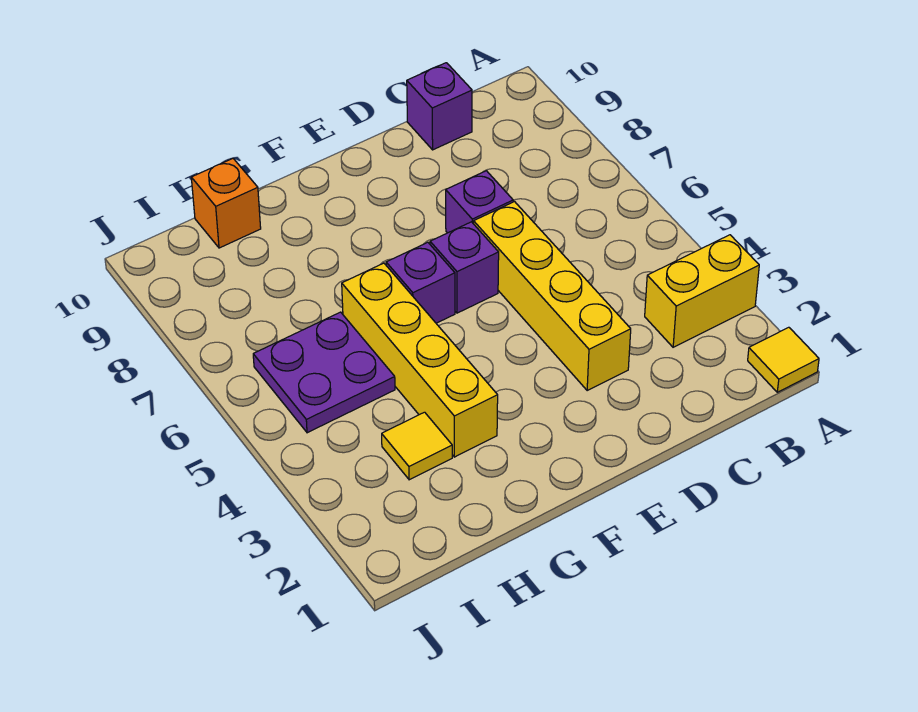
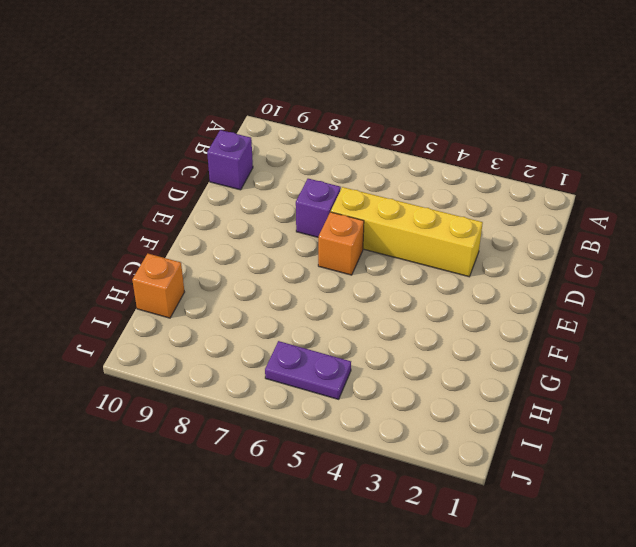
orange 1x1 brick [318,212,364,275] -> purple 1x1 brick [430,222,499,313]
purple 1x2 plate [265,341,351,399] -> purple 2x2 plate [253,312,395,433]
none -> yellow 1x1 tile [748,327,819,392]
none -> yellow 1x2 brick [645,235,759,347]

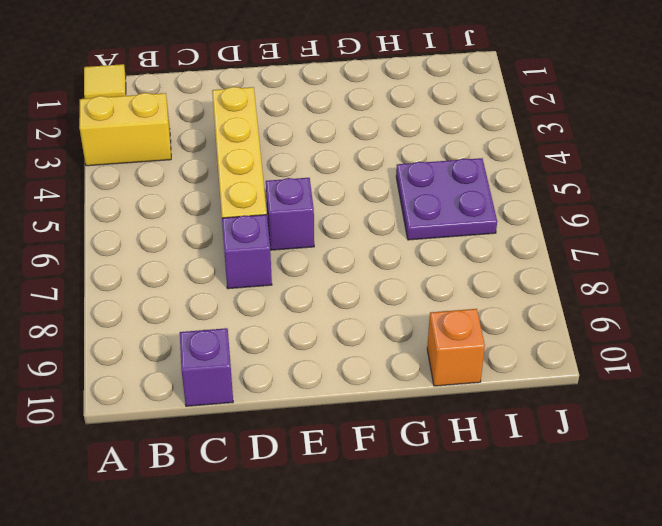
none -> purple 1x1 brick [386,242,455,323]
none -> yellow 1x4 brick [342,263,498,457]

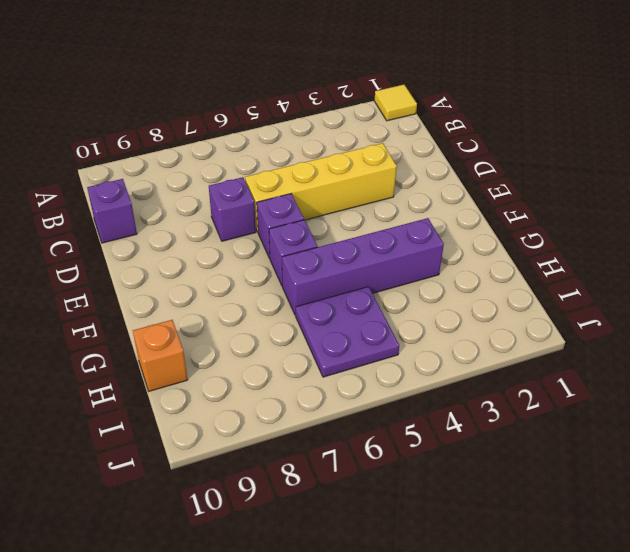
purple 1x4 brick [282,218,444,315] -> yellow 1x4 brick [342,263,498,457]
none -> yellow 1x2 brick [645,235,759,347]
none -> yellow 1x1 tile [382,412,452,480]

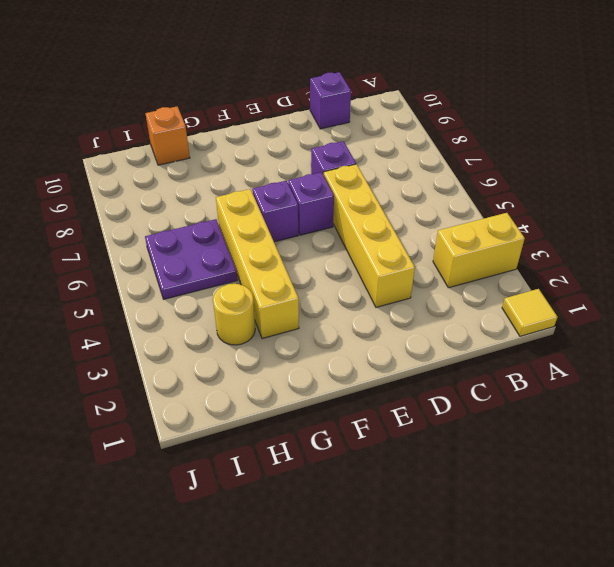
yellow 1x1 round brick [213,284,255,345] -> yellow 1x1 tile [382,412,452,480]

